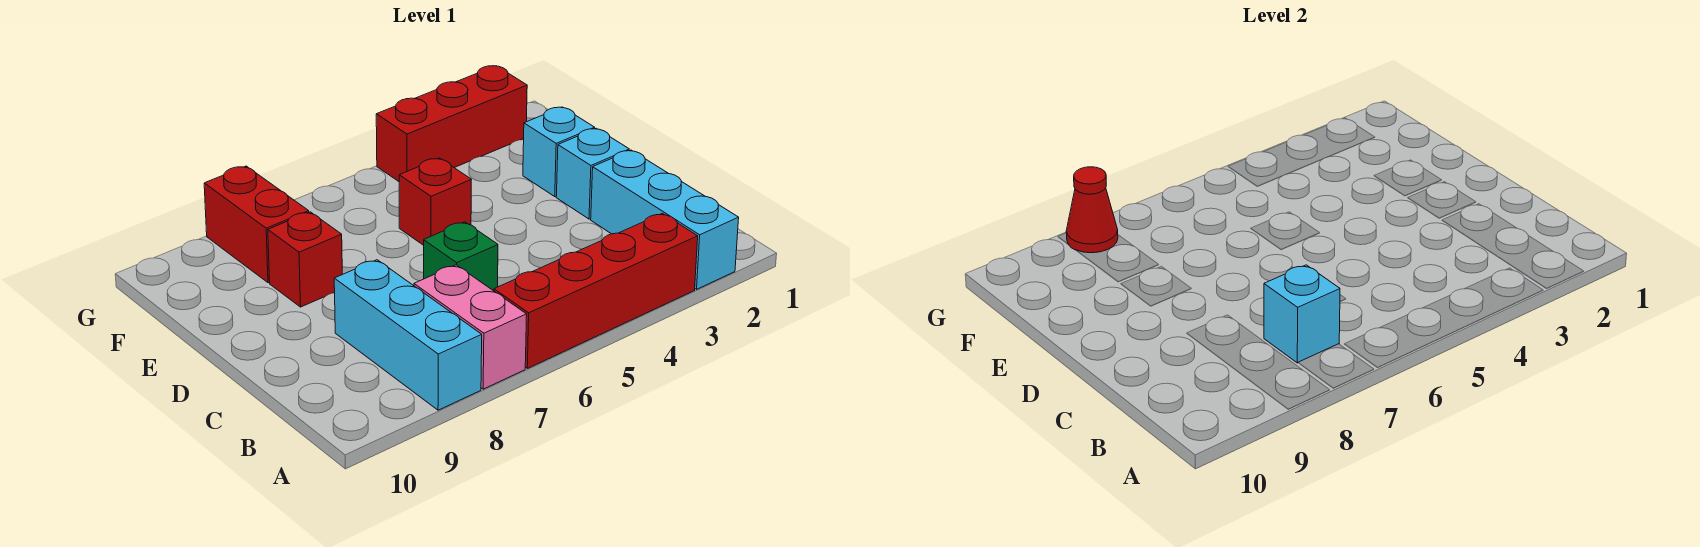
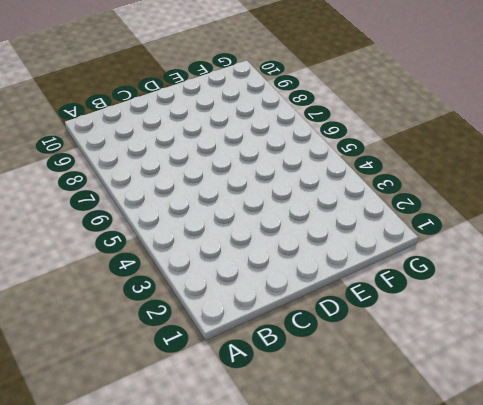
none -> cyan 1x3 brick [591,150,739,289]
none -> red 1x4 brick [494,213,698,368]
none -> pink 1x2 brick [414,265,527,389]

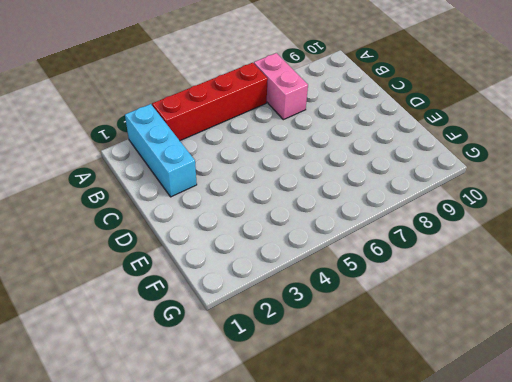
none -> cyan 1x3 brick [334,260,482,410]
none -> green 1x1 brick [424,222,498,291]
none -> cyan 1x1 brick [556,128,629,219]

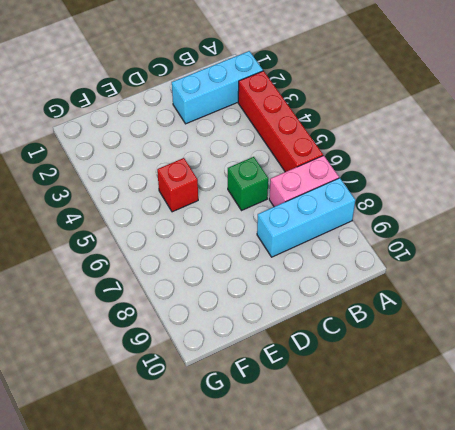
none -> cyan 1x1 brick [556,128,629,219]
none -> cyan 1x1 brick [523,107,595,197]
none -> red 1x1 brick [268,212,342,307]

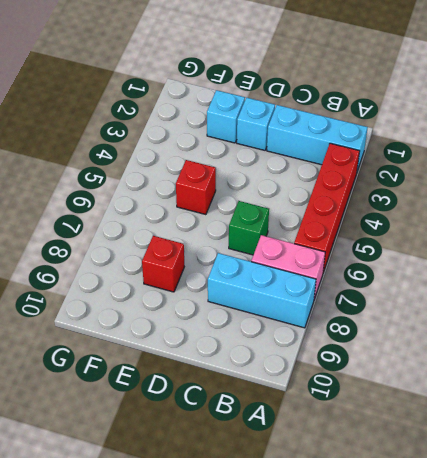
none -> red 1x2 brick [204,166,309,283]
none -> red 1x3 brick [376,66,527,181]
none -> cyan 1x1 brick [1264,265,1340,363]

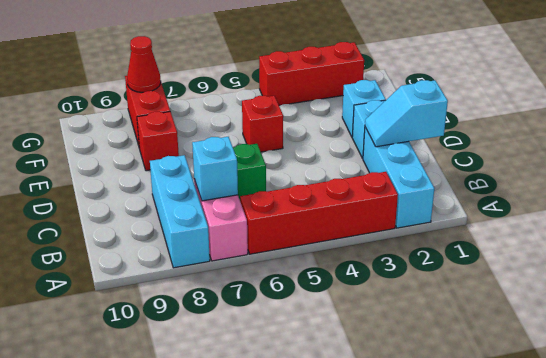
cyan 1x2 slope [365,80,448,147] -> none

